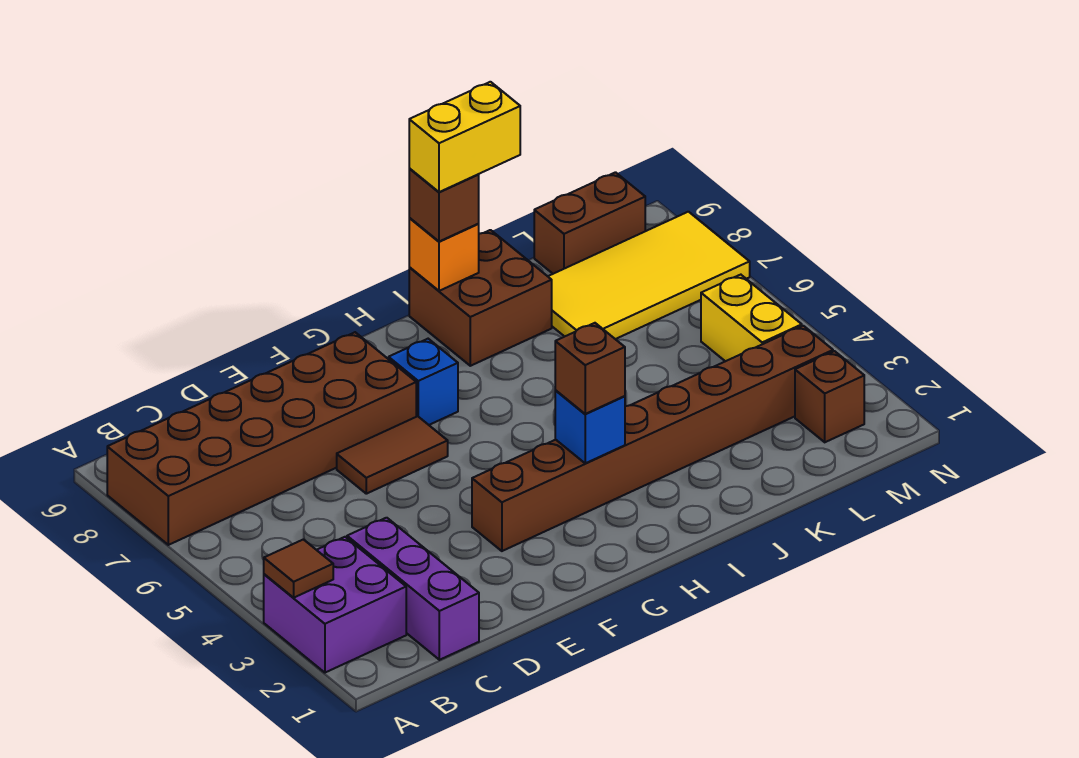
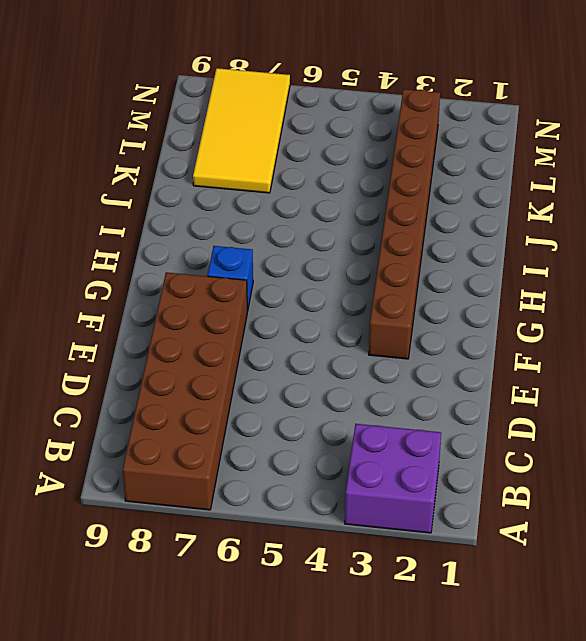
none -> purple 1x3 brick [347,518,479,660]
none -> brown 1x2 tile [337,416,448,494]
none -> brown 2x2 brick [409,230,552,366]

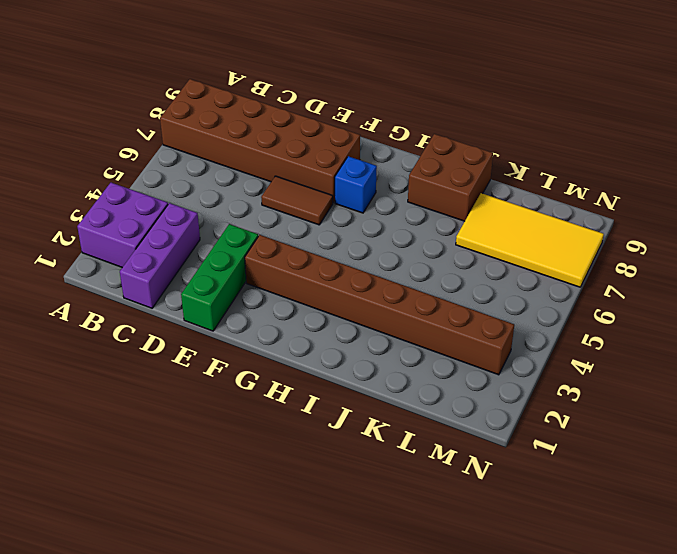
green 1x3 brick [181,224,258,331] -> none
none -> brown 1x2 brick [534,172,645,274]
none -> brown 1x1 brick [795,351,864,442]
none -> yellow 1x2 brick [701,275,802,361]

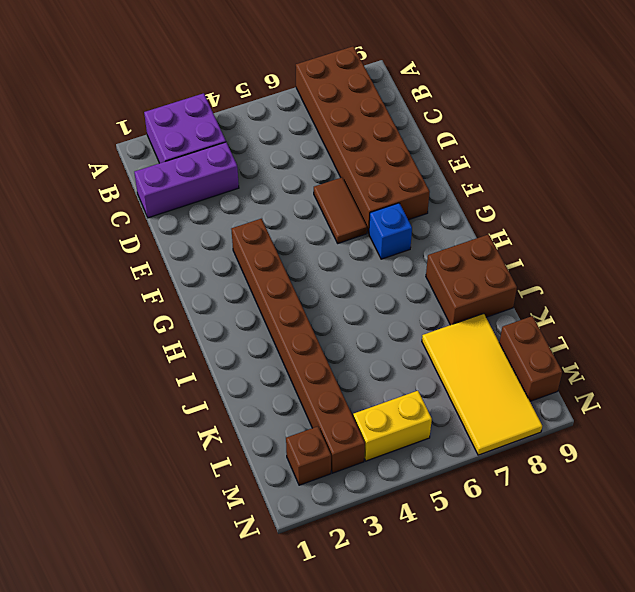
none -> brown 1x1 tile [264,539,333,598]
none -> blue 1x1 brick [555,391,625,463]
none -> orange 1x1 brick [409,218,479,291]

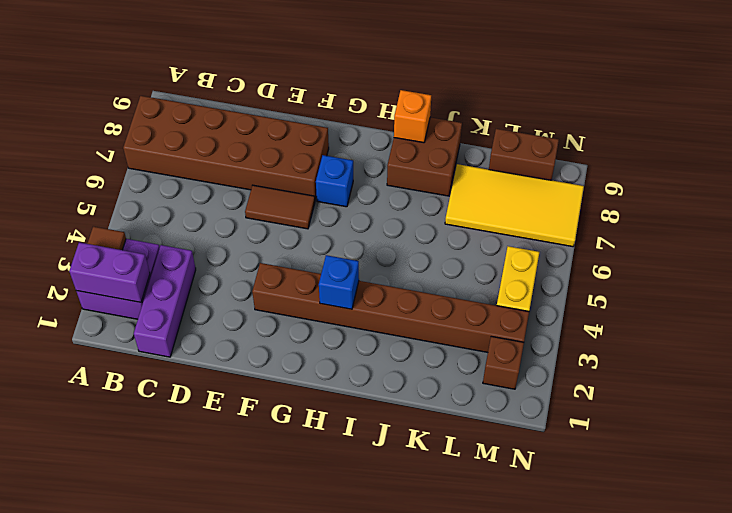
purple 1x2 brick [69,242,150,302] -> none
none -> brown 1x1 brick [555,323,625,414]
none -> brown 1x1 brick [409,168,479,241]
none -> yellow 1x2 brick [409,82,520,192]

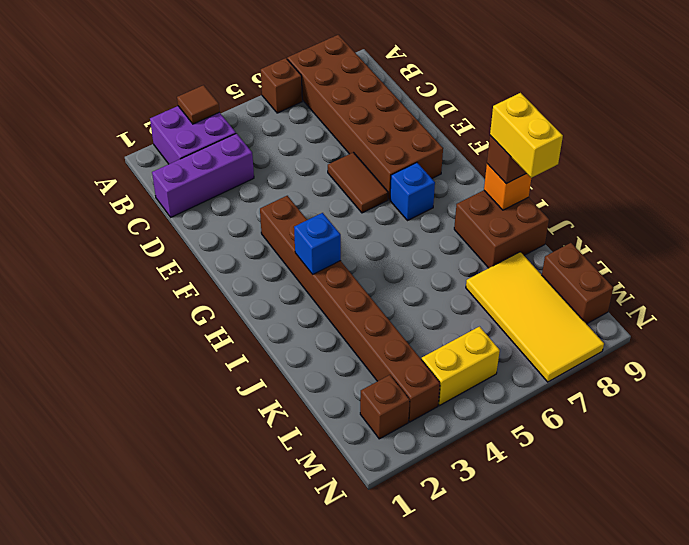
brown 1x1 brick [261,58,302,113] -> brown 1x1 brick moved to [555,323,625,414]

